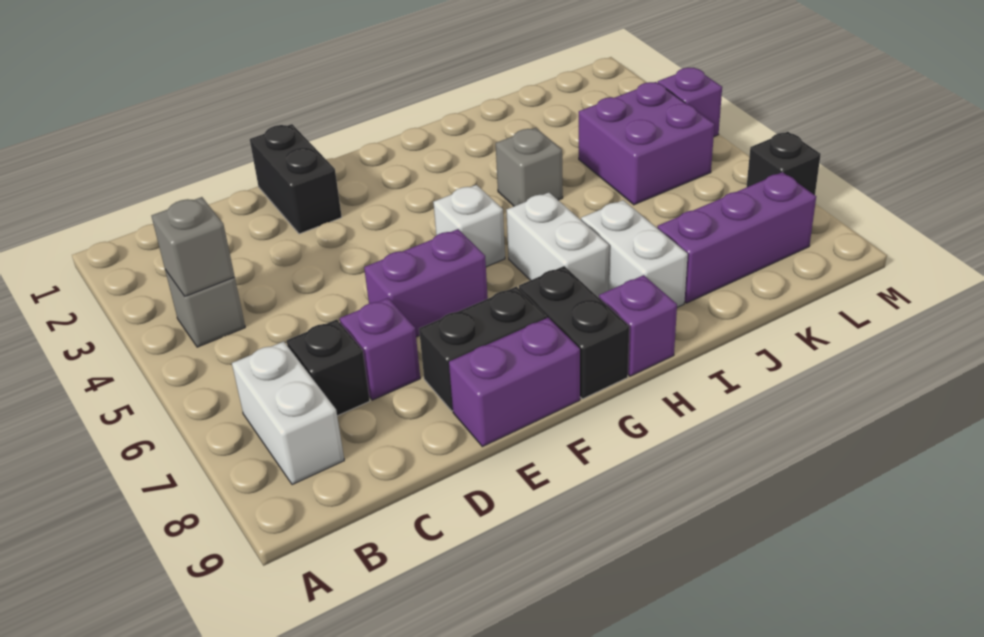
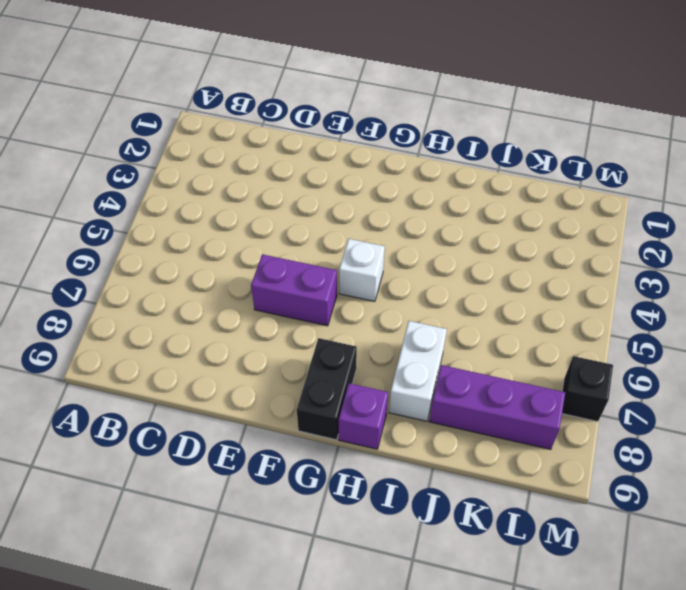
none -> grey 1x1 brick [165,270,245,347]
none -> white 1x2 brick [232,341,344,485]
none -> black 1x1 brick [287,319,370,416]

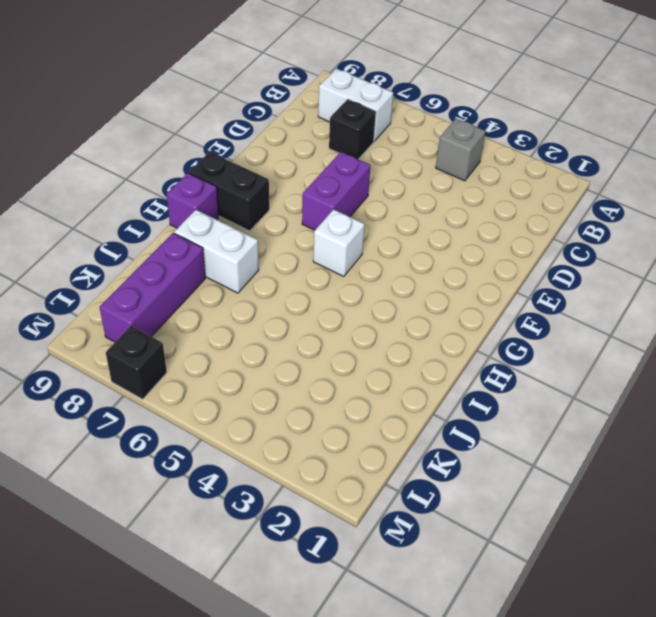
none -> purple 1x1 brick [340,298,420,400]
none -> black 1x2 brick [250,124,342,234]
none -> black 1x2 brick [419,287,547,411]

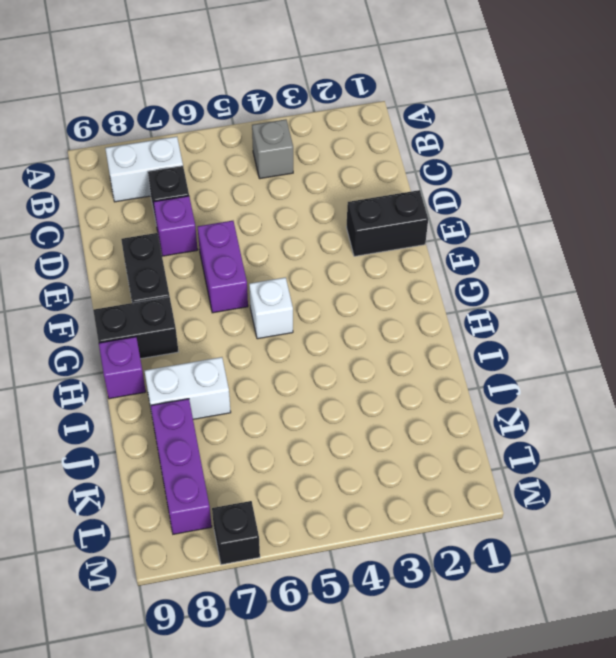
none -> purple 1x2 brick [449,318,580,447]
none -> white 1x2 brick [507,193,609,298]
none -> grey 1x1 brick [496,128,563,206]

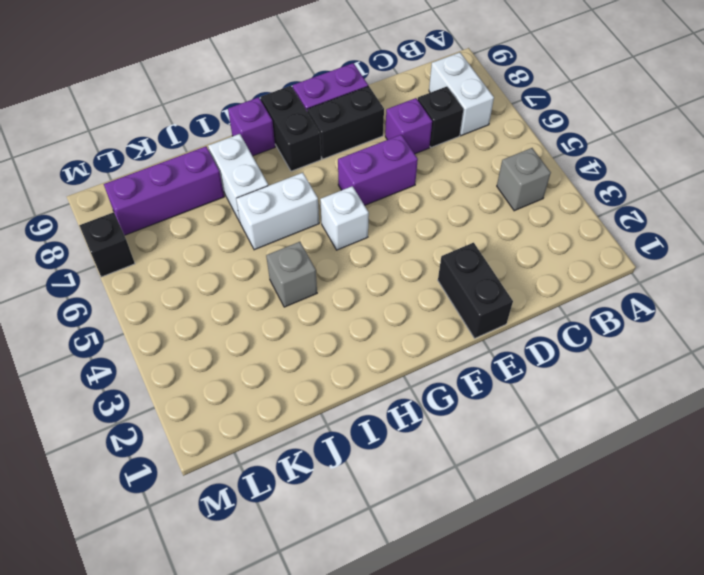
white 1x2 brick [236,173,319,250] -> white 1x2 brick turned to [507,193,609,298]
none -> purple 2x2 brick [579,82,715,205]
none -> purple 1x1 brick [658,68,722,137]
none -> grey 1x1 brick [152,197,235,296]

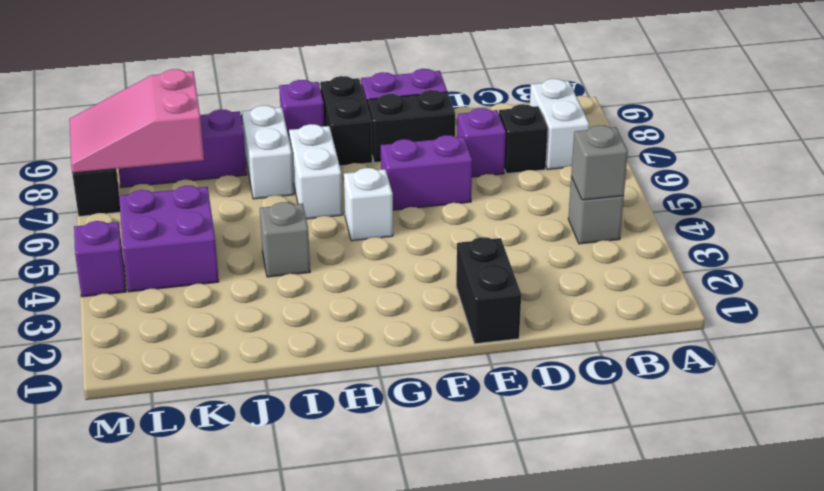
pink 2x3 slope [70,69,204,173] -> none

